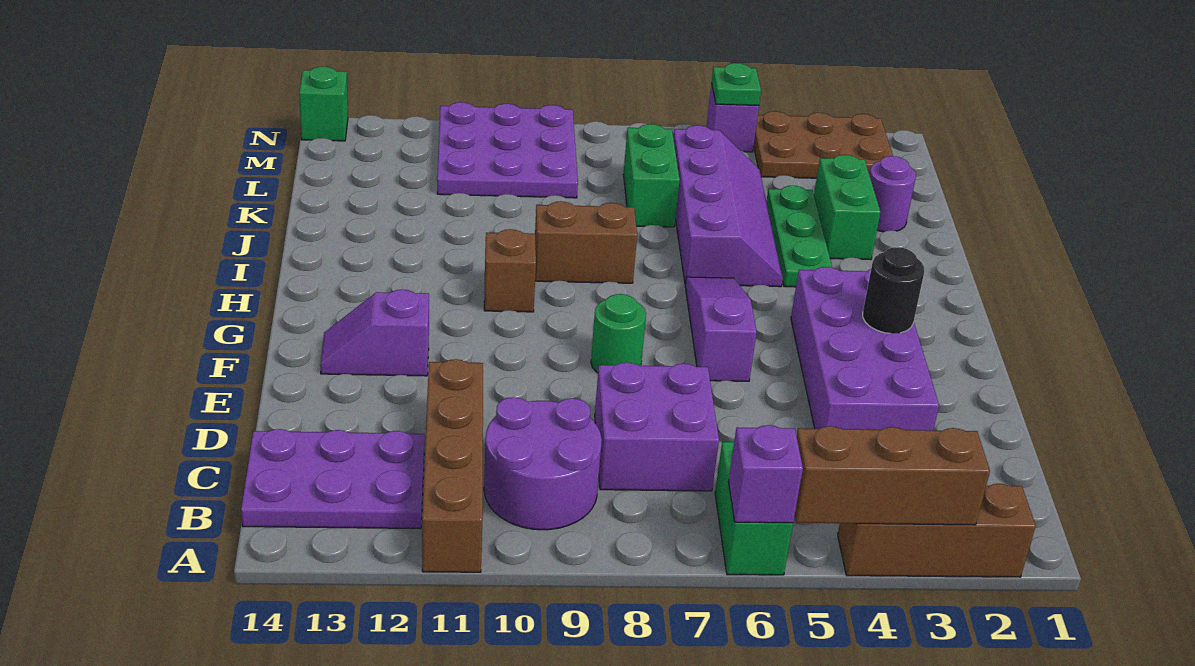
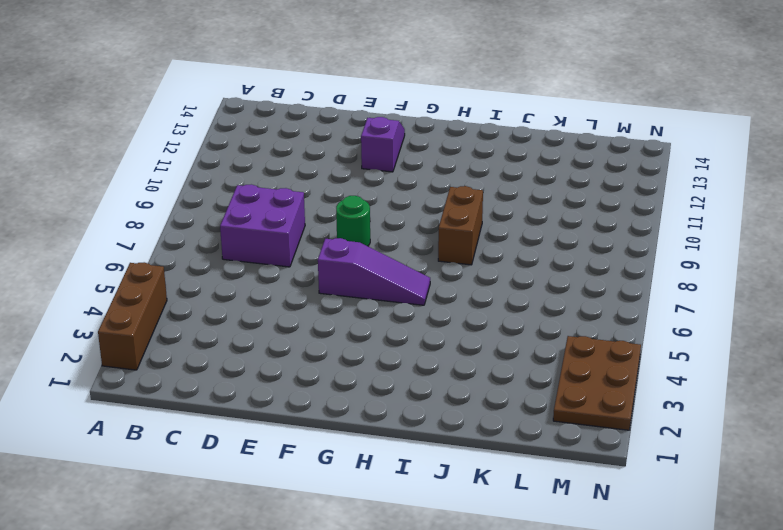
none -> green 1x2 brick [715,442,793,575]
none -> brown 1x4 brick [422,359,483,572]
none -> purple 2x2 round brick [484,397,602,530]

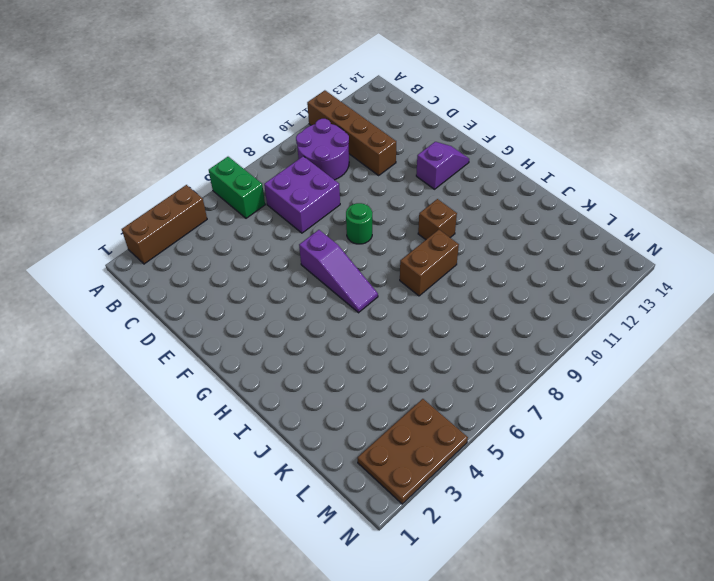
none -> purple 2x3 plate [241,429,424,529]
none -> purple 2x4 brick [791,267,939,430]
none -> green 1x3 plate [766,186,832,287]

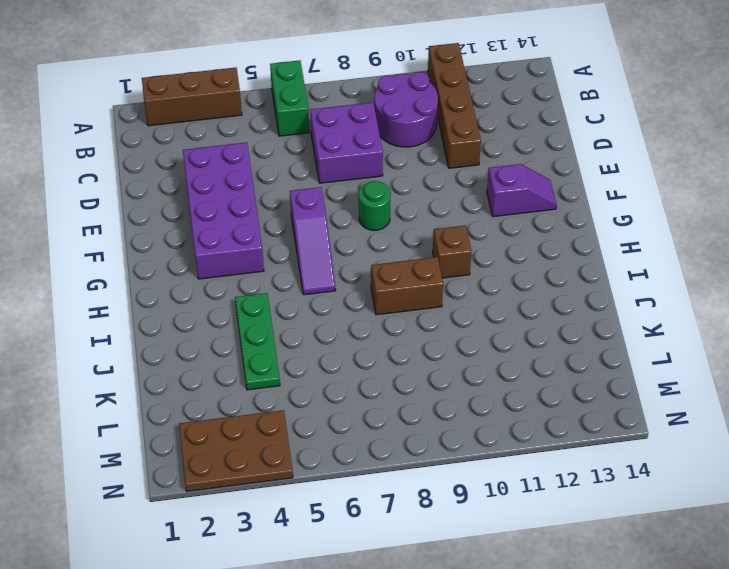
none -> purple 2x3 plate [241,429,424,529]
none -> purple 2x4 slope [673,125,783,287]
none -> green 1x2 brick [814,155,880,260]

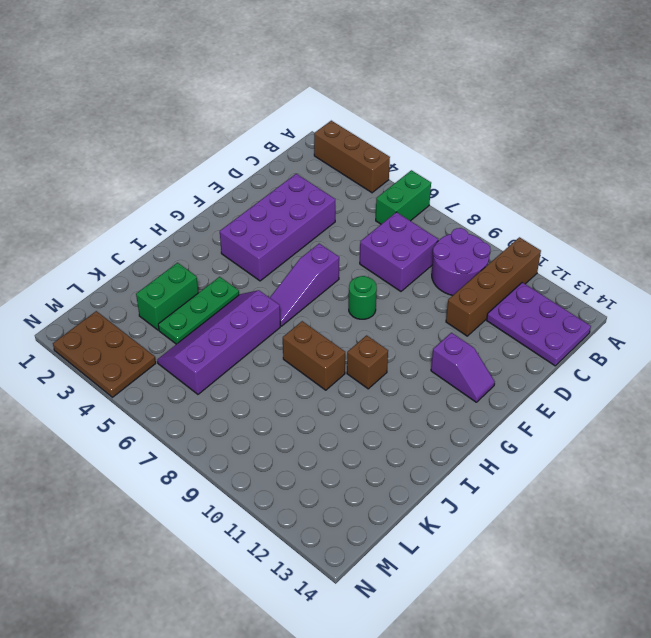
none -> purple 1x1 round brick [869,156,916,232]
none -> green 1x2 brick [623,124,680,227]
none -> purple 3x3 plate [437,102,578,198]

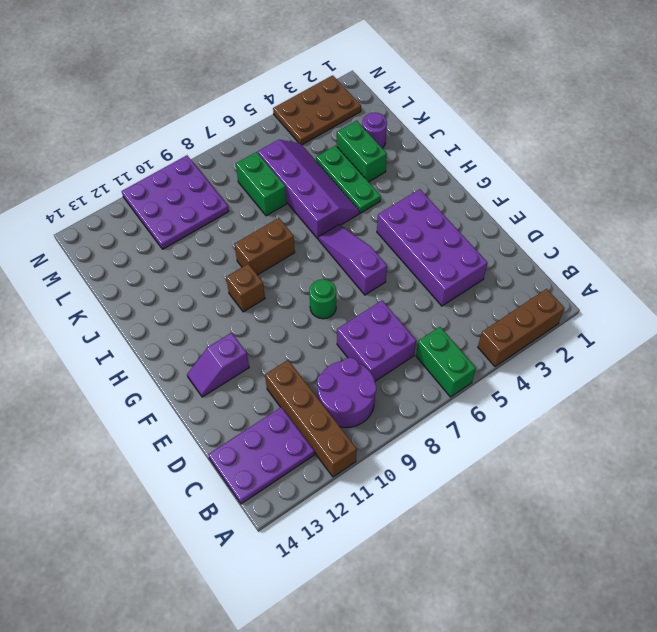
none -> purple 1x1 brick [706,83,759,152]
none -> green 1x1 brick [299,66,348,141]
none -> brown 1x3 brick [795,426,990,525]

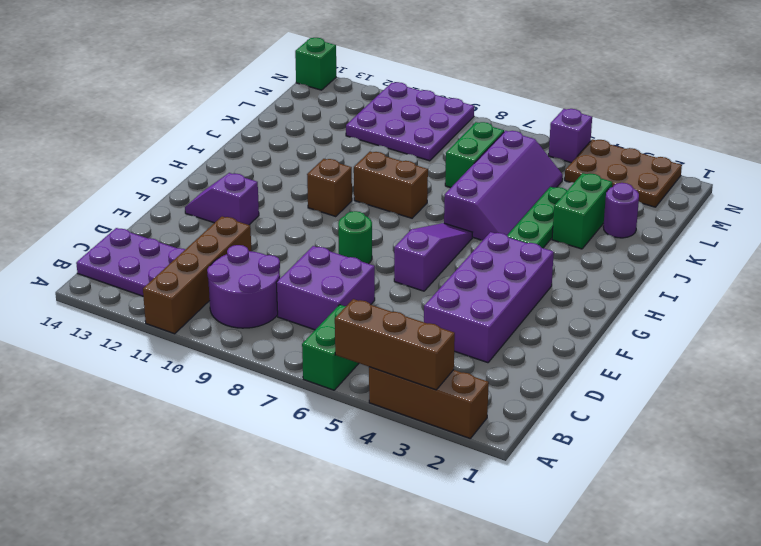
none -> purple 1x1 brick [728,425,803,523]
none -> black 1x1 round brick [863,247,924,333]
none -> green 1x1 plate [712,63,761,105]

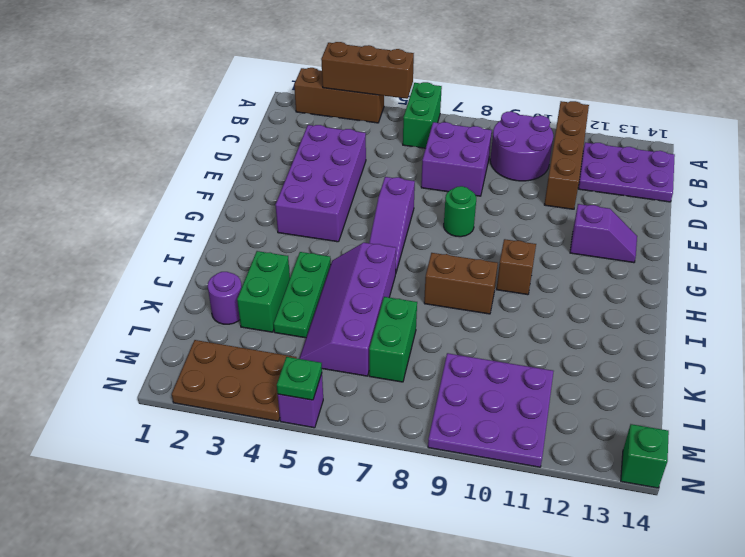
none -> purple 1x1 brick [728,425,803,523]
none -> black 1x1 round brick [863,247,924,333]

